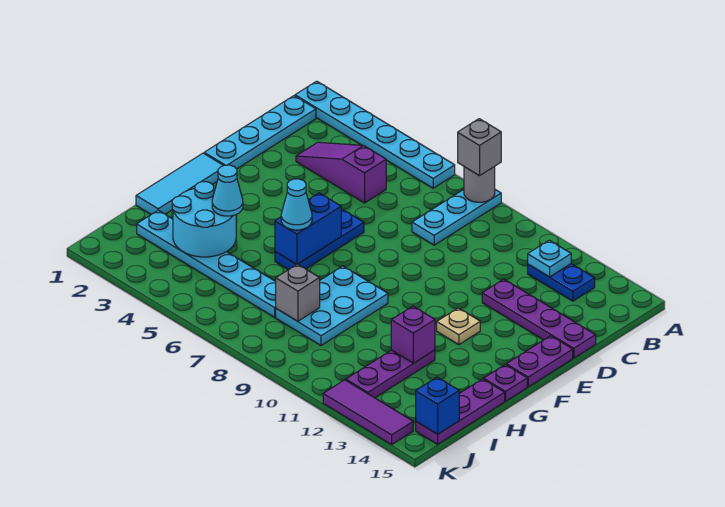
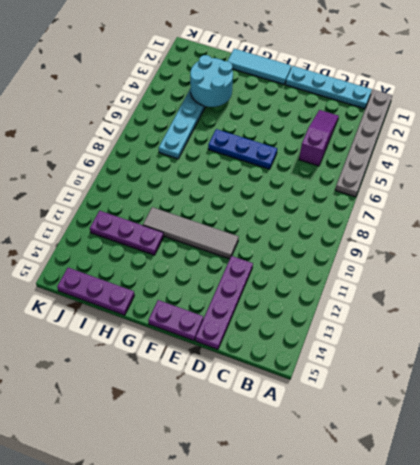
grey 1x6 plate [335,90,392,197] -> cyan 1x6 plate [295,81,455,188]
grey 1x4 tile [143,207,239,259] -> none
none -> cyan 1x3 plate [412,190,501,245]
none -> blue 1x2 plate [528,264,595,301]
none -> tan 1x1 plate [437,308,480,345]

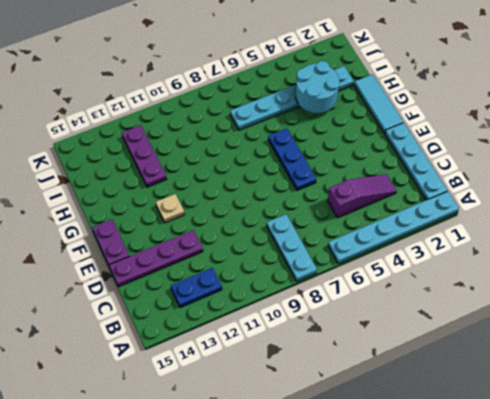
none -> cyan 2x3 plate [276,266,388,346]
none -> purple 1x1 plate [484,365,527,401]
none -> purple 1x3 plate [416,379,505,444]

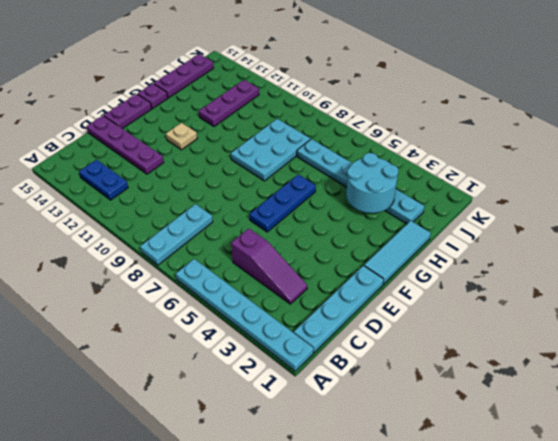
none -> purple 1x3 tile [323,380,413,445]
none -> grey 1x1 round brick [464,167,495,202]
none -> cyan 1x1 plate [528,240,571,277]

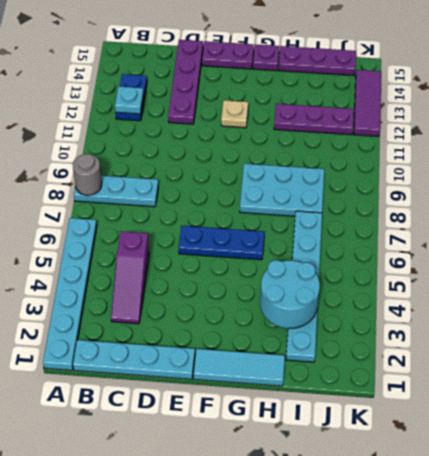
none -> blue 1x2 brick [275,193,341,265]
none -> purple 1x1 brick [391,306,435,363]
none -> grey 1x1 brick [276,264,320,321]

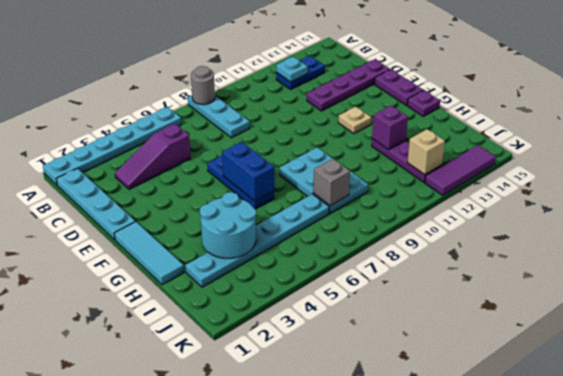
tan 1x1 brick [407,129,445,175] -> none
none -> purple 1x3 plate [416,379,505,444]
none -> blue 1x1 brick [416,377,459,434]
none -> grey 1x1 brick [458,119,501,176]

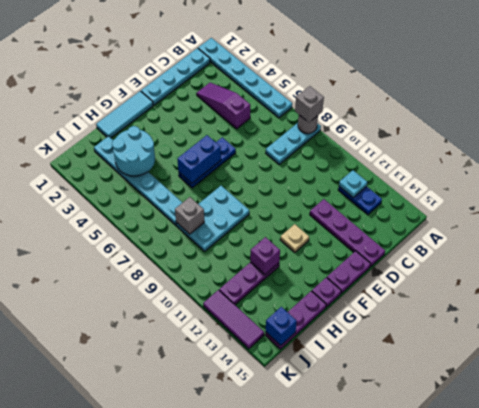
none -> cyan 1x1 cone [281,179,312,230]
none -> cyan 1x1 cone [212,165,243,216]

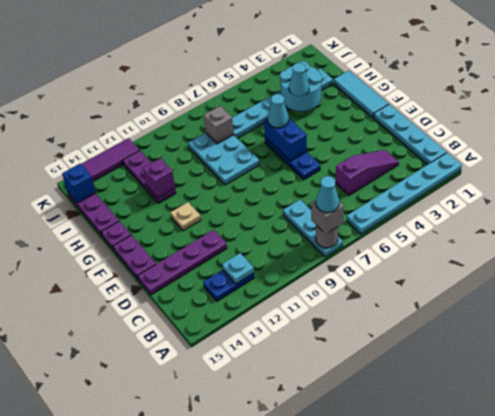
cyan 1x1 cone [316,176,339,213] -> none

